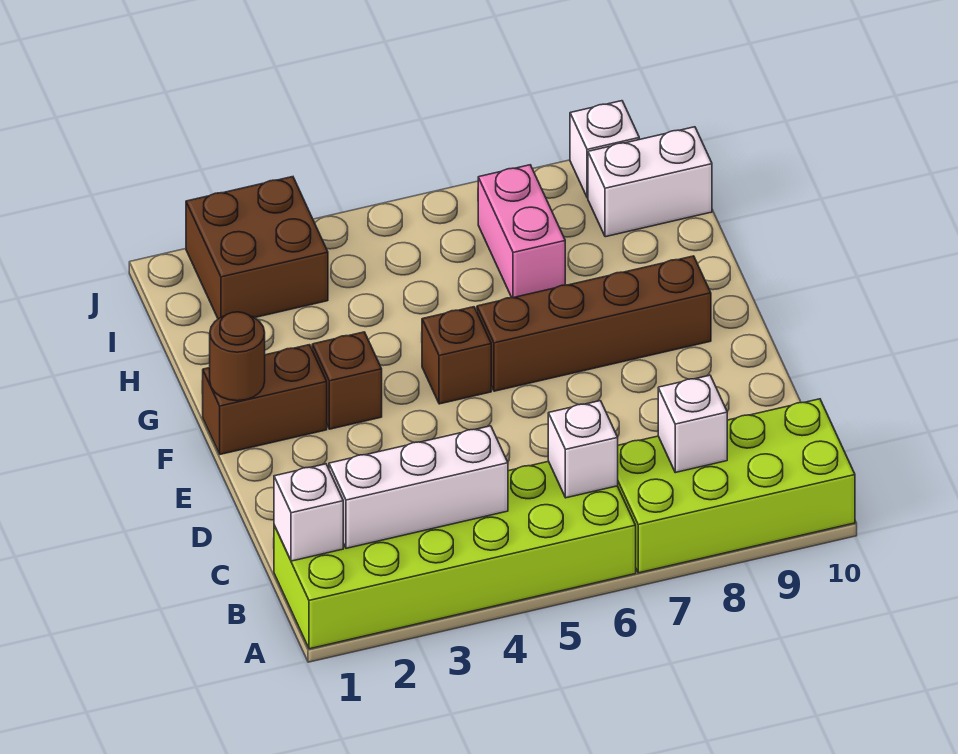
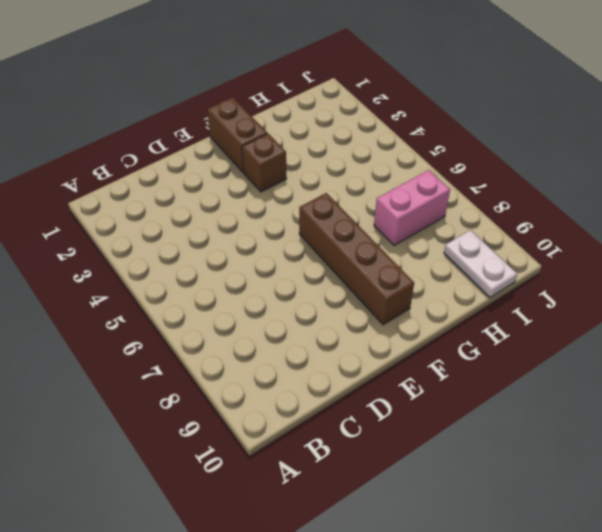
white 1x2 plate [444,230,517,297] -> white 1x2 brick [588,127,712,237]
none -> lime 2x6 brick [274,461,636,649]
none -> lime 2x4 brick [618,399,855,573]
none -> brown 1x1 brick [422,307,491,404]

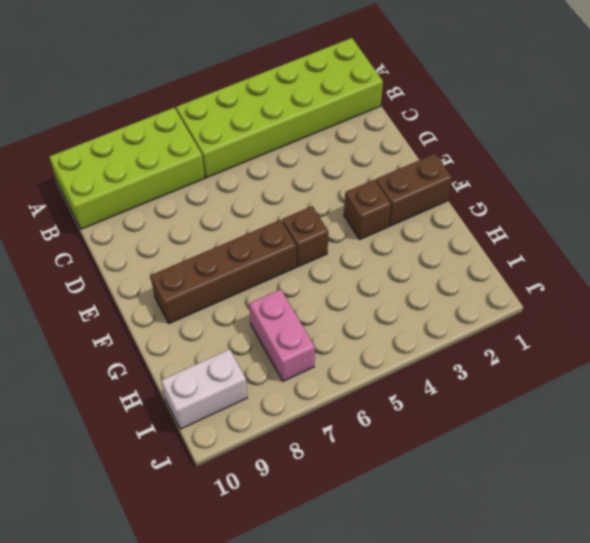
none -> brown 2x2 brick [186,177,328,319]
none -> white 1x1 brick [570,101,639,198]
none -> white 1x1 brick [274,464,343,561]

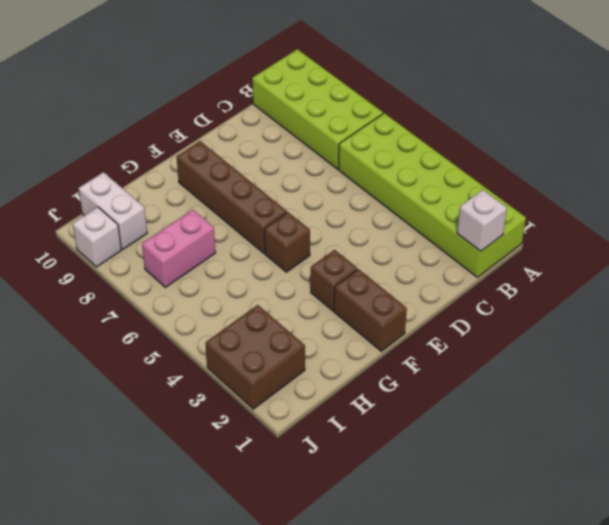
none -> white 1x3 brick [329,426,508,548]
none -> white 1x1 brick [548,401,618,498]
none -> white 1x1 brick [658,375,727,473]

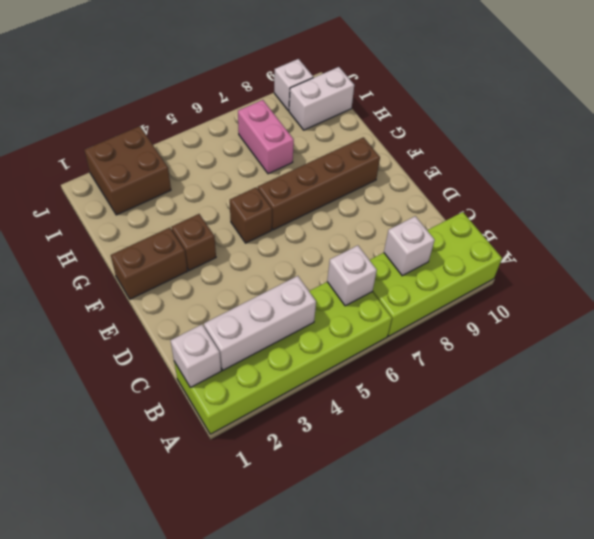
none -> brown 1x1 round brick [210,312,265,401]

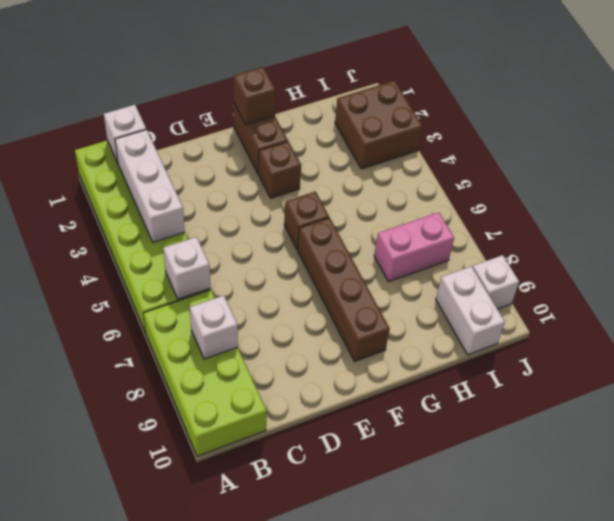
brown 1x1 brick [233,67,276,125] -> brown 1x1 round brick [210,312,265,401]

